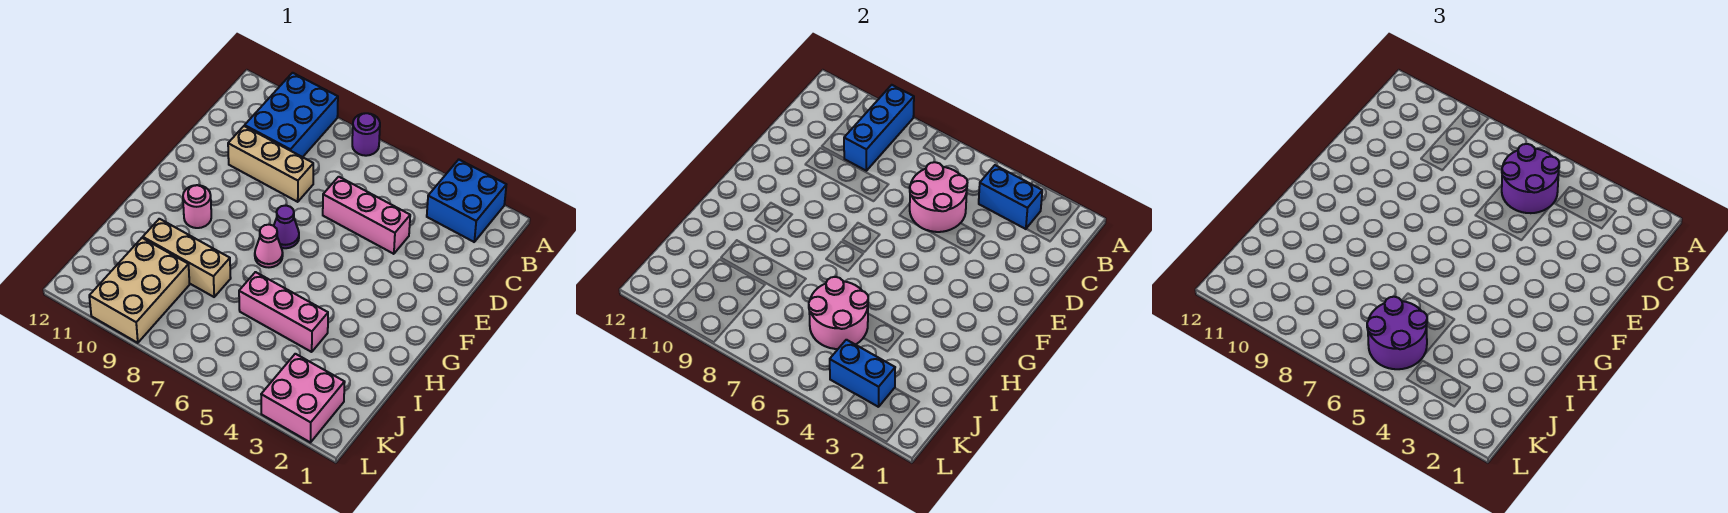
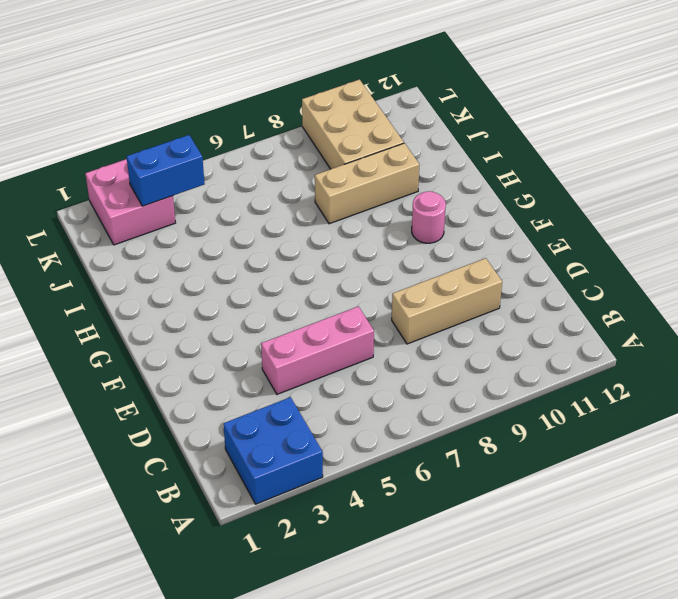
none -> purple 1x1 round brick [352,113,380,156]
none -> blue 2x3 brick [245,73,338,157]
none -> purple 1x1 cone [274,205,299,248]

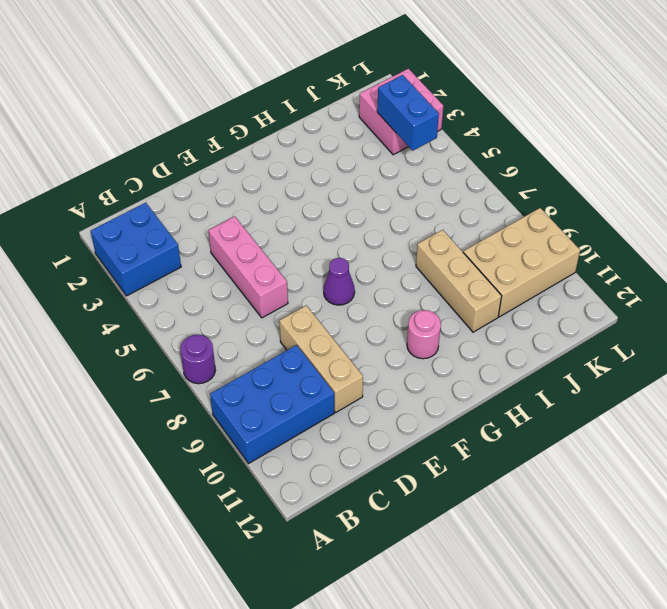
none -> pink 1x1 cone [255,225,283,267]
none -> pink 1x3 brick [239,272,328,352]
none -> blue 1x3 brick [844,85,914,171]

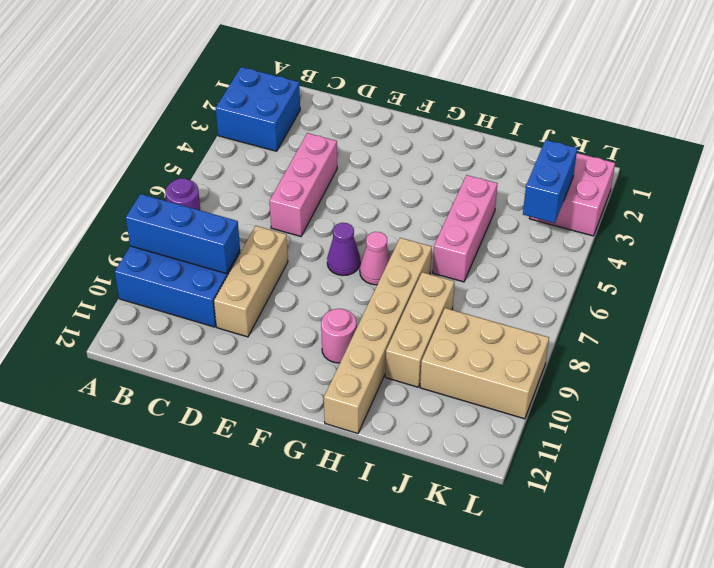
tan 1x6 brick [324,238,432,434] -> none
none -> blue 1x2 brick [979,165,1042,229]
none -> pink 2x2 round brick [910,162,967,232]
none -> pink 2x2 round brick [809,277,868,349]

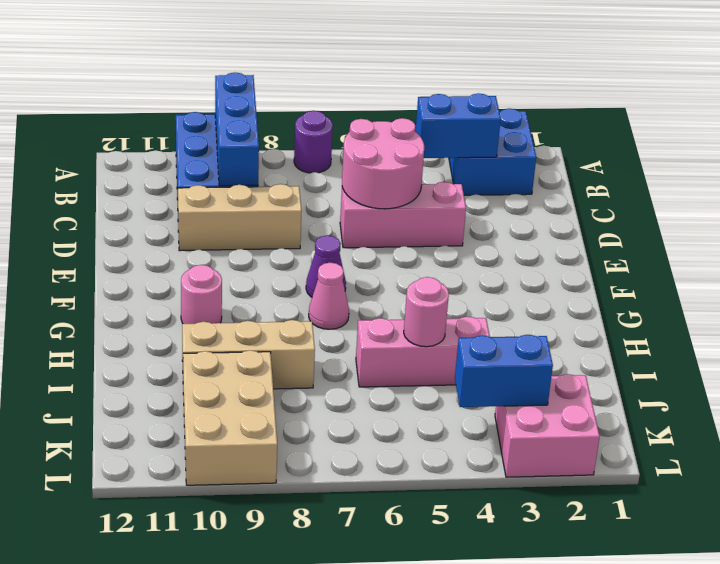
pink 1x1 round brick [404,277,449,347] -> pink 2x2 round brick [809,277,868,349]
none -> purple 2x2 round brick [1502,144,1559,213]
none -> purple 2x2 round brick [1367,297,1427,369]

